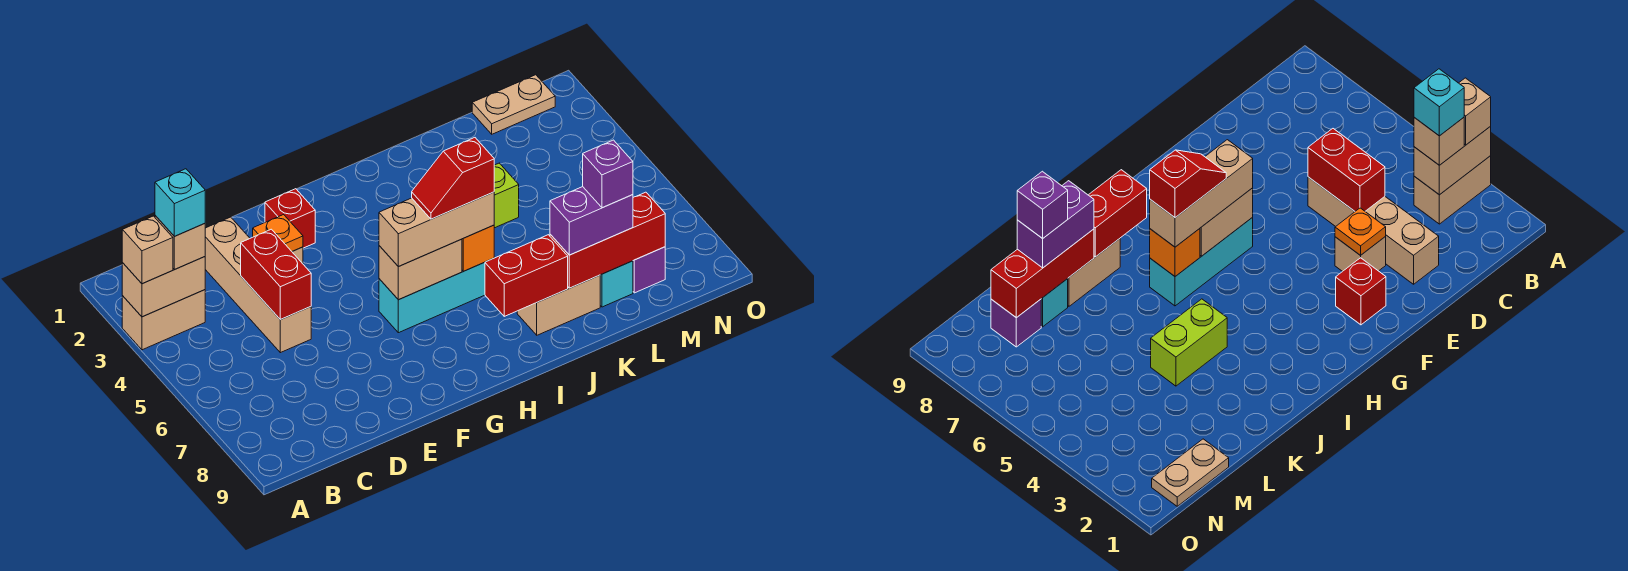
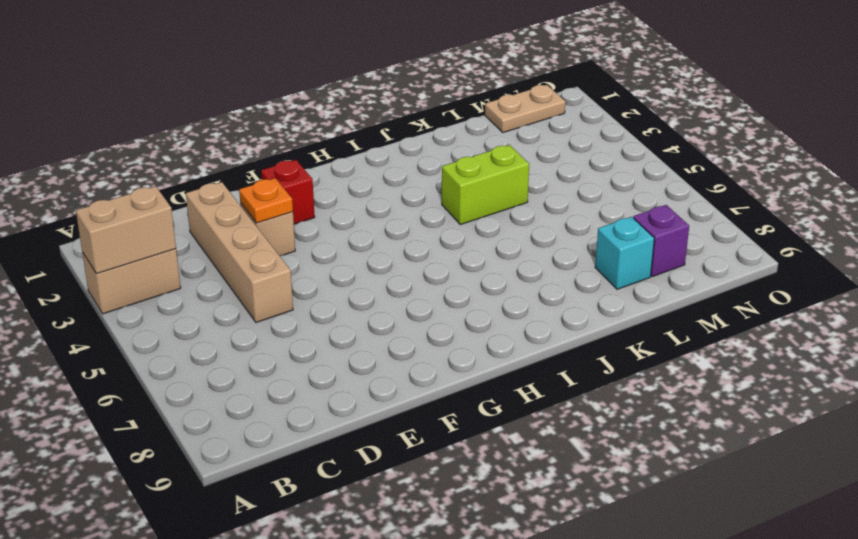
none -> cyan 1x3 brick [379,262,485,333]
none -> tan 1x2 brick [517,275,600,335]
none -> red 1x2 brick [241,229,311,320]

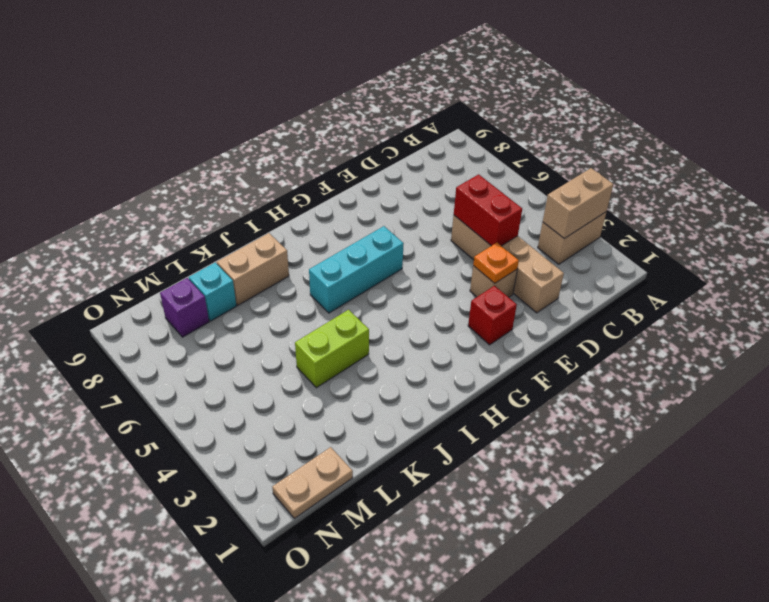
none -> tan 1x2 brick [379,239,462,300]
none -> orange 1x1 brick [462,225,494,271]
none -> red 1x2 brick [485,235,568,316]

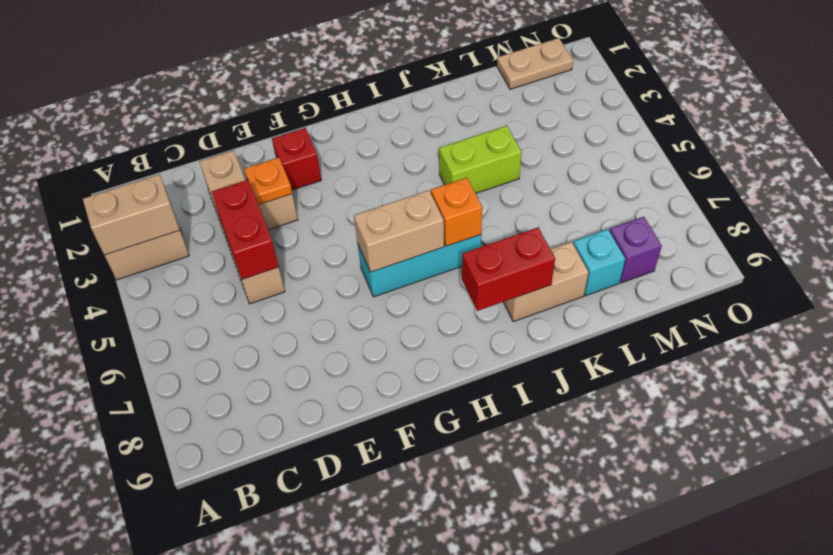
none -> red 1x3 brick [550,192,665,288]
none -> tan 1x1 brick [122,216,173,284]
none -> tan 1x1 brick [155,216,205,269]

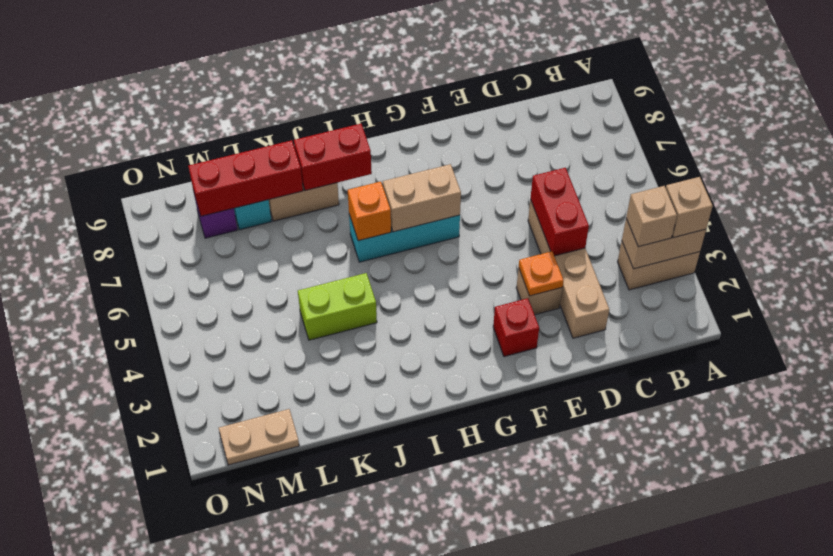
none -> tan 1x3 brick [379,192,494,267]
none -> purple 1x2 brick [550,187,633,255]
none -> cyan 1x1 brick [155,169,205,236]

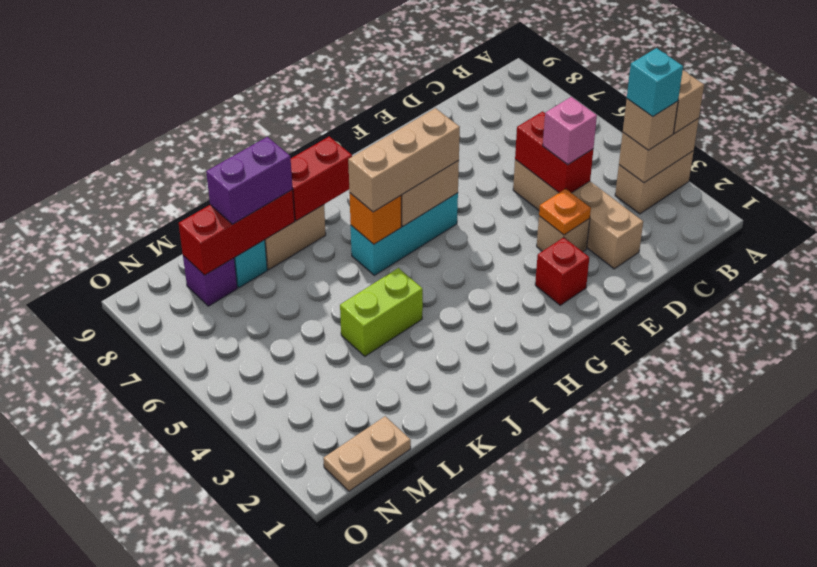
pink 1x1 brick [543,97,597,165] -> none
none -> red 1x2 slope [412,138,494,219]
none -> purple 1x1 brick [583,140,633,208]

